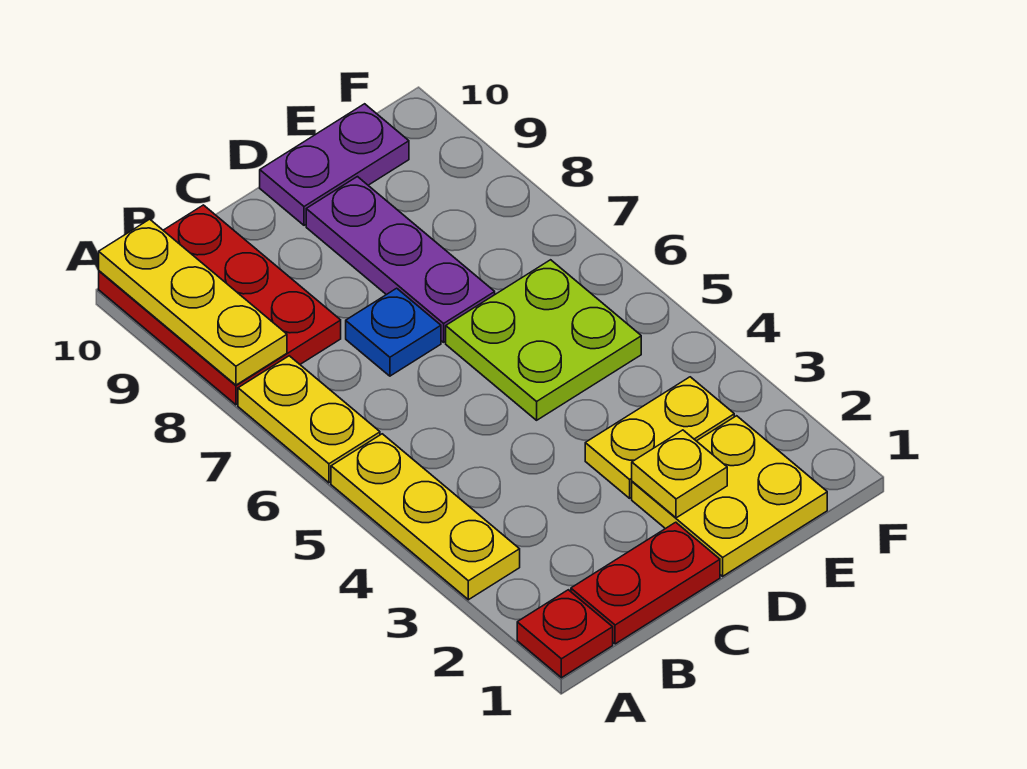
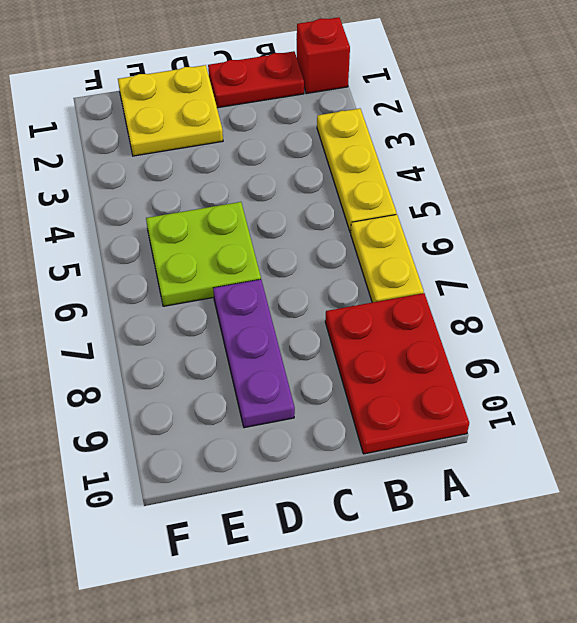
red 1x1 brick [297,17,350,94] -> red 1x1 plate [517,590,613,678]
none -> blue 1x1 plate [346,288,441,376]
none -> yellow 1x2 plate [585,377,734,498]
none -> purple 1x2 plate [260,104,409,225]

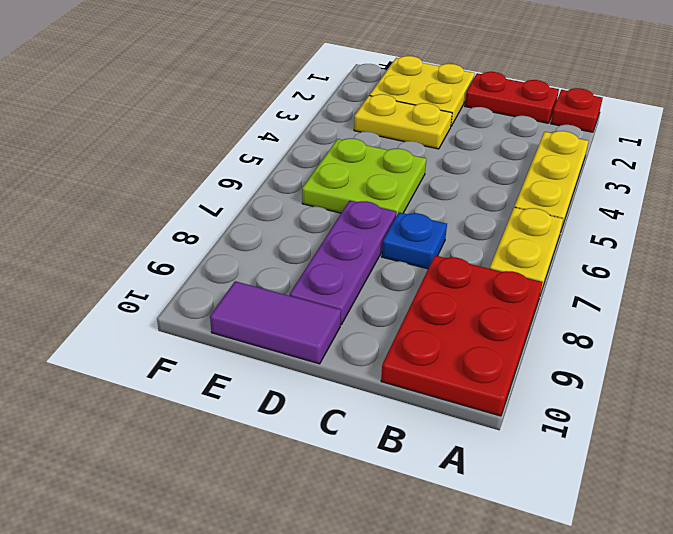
purple 1x2 tile [210,281,341,364] -> purple 1x2 plate [260,104,409,225]
none -> yellow 1x3 plate [99,219,287,385]
none -> yellow 1x1 plate [632,430,727,518]

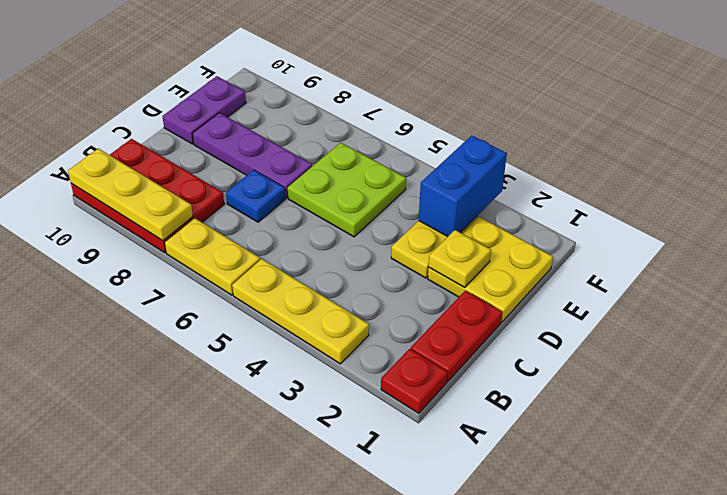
blue 1x2 brick [419,135,507,236] -> none

